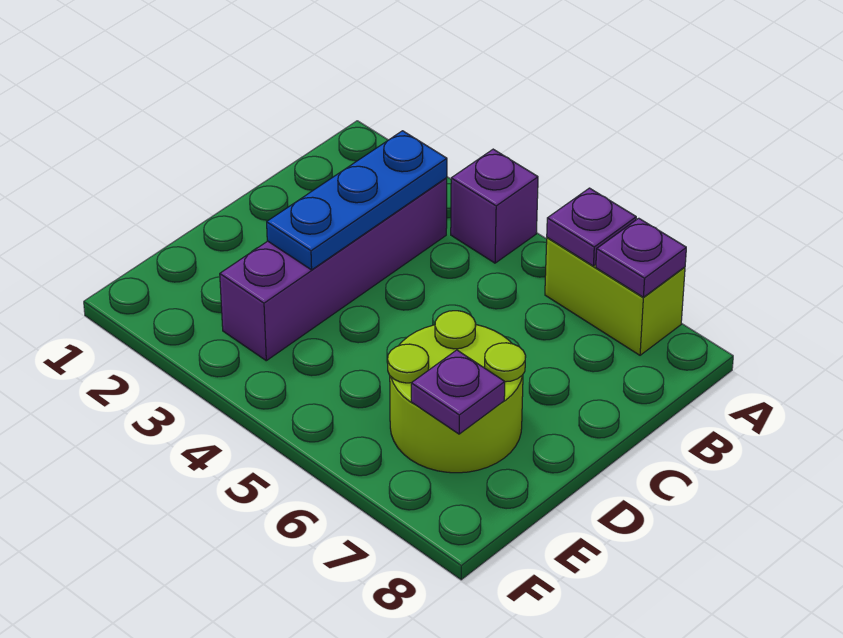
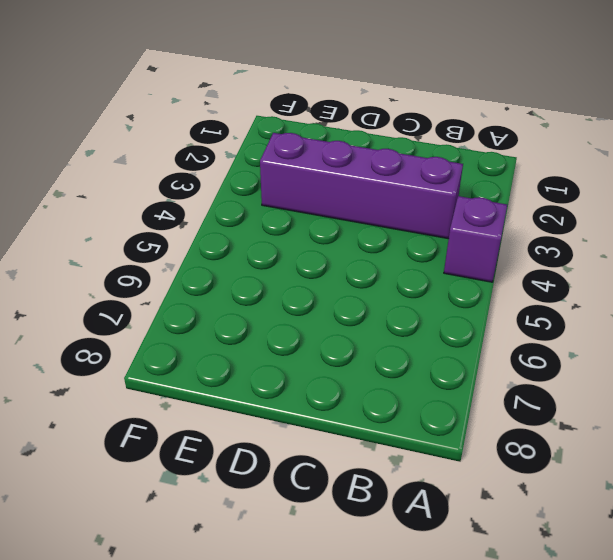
none -> lime 1x2 brick [545,238,685,355]
none -> lime 2x2 round brick [388,311,526,473]

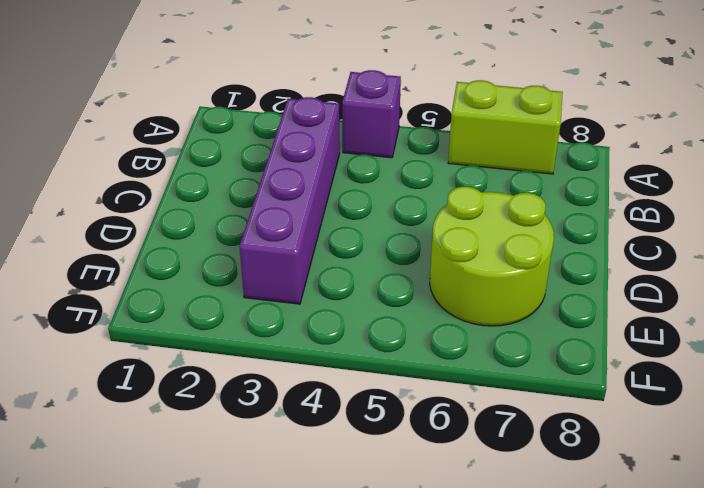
none -> purple 1x1 plate [547,188,636,266]
none -> purple 1x1 plate [596,218,686,297]

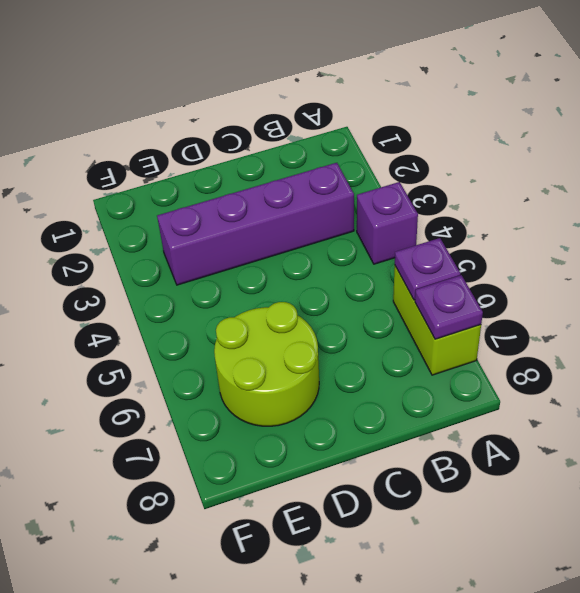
none -> blue 1x3 plate [267,131,447,270]
none -> purple 1x1 plate [411,350,505,434]

